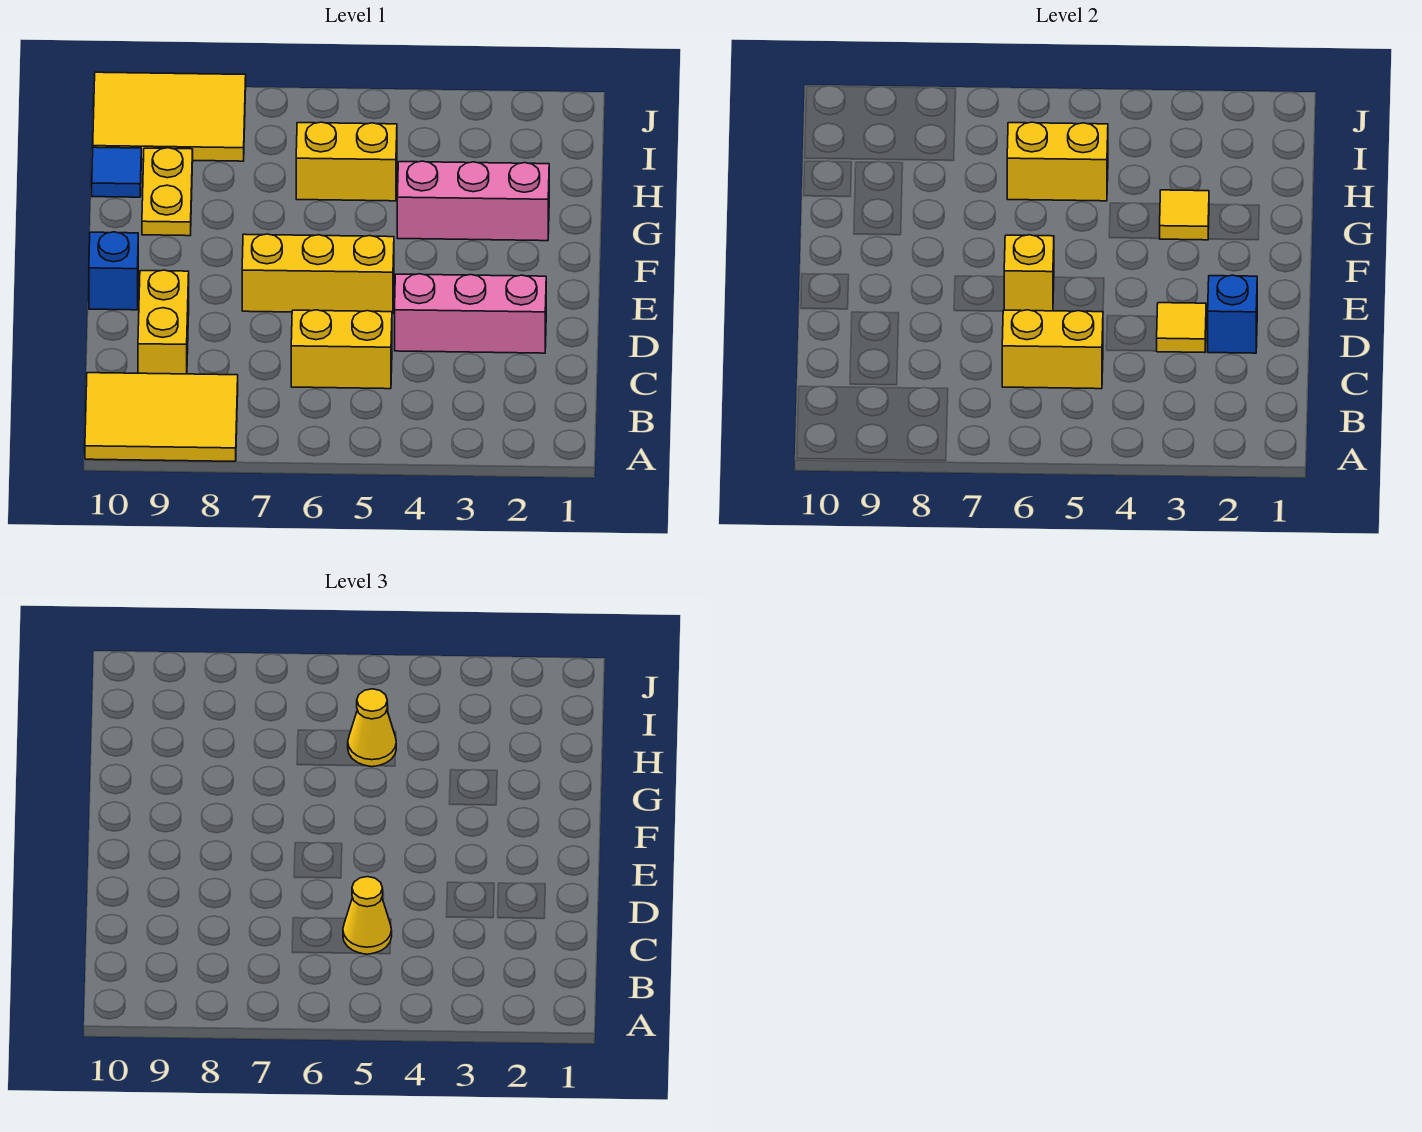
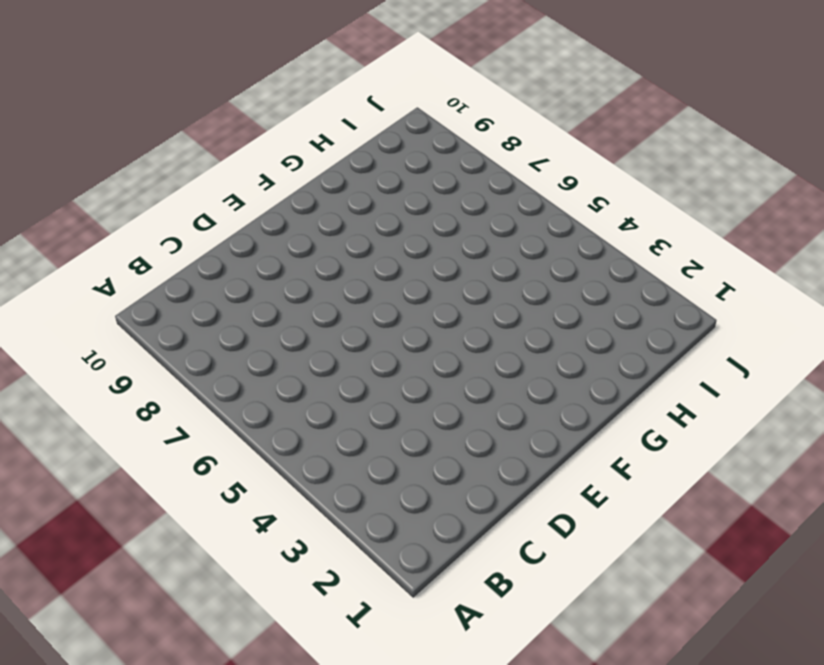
none -> yellow 2x3 tile [85,373,238,461]
none -> yellow 1x2 brick [291,310,392,389]
none -> yellow 1x2 brick [138,270,189,374]

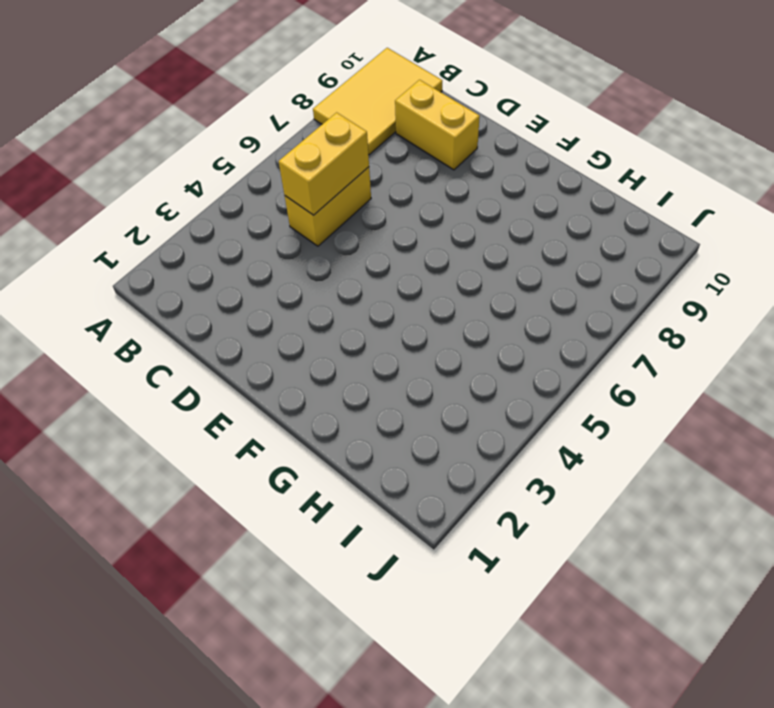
none -> pink 1x3 brick [395,274,546,353]
none -> yellow 1x3 brick [242,234,394,314]
none -> blue 1x1 brick [89,232,138,310]

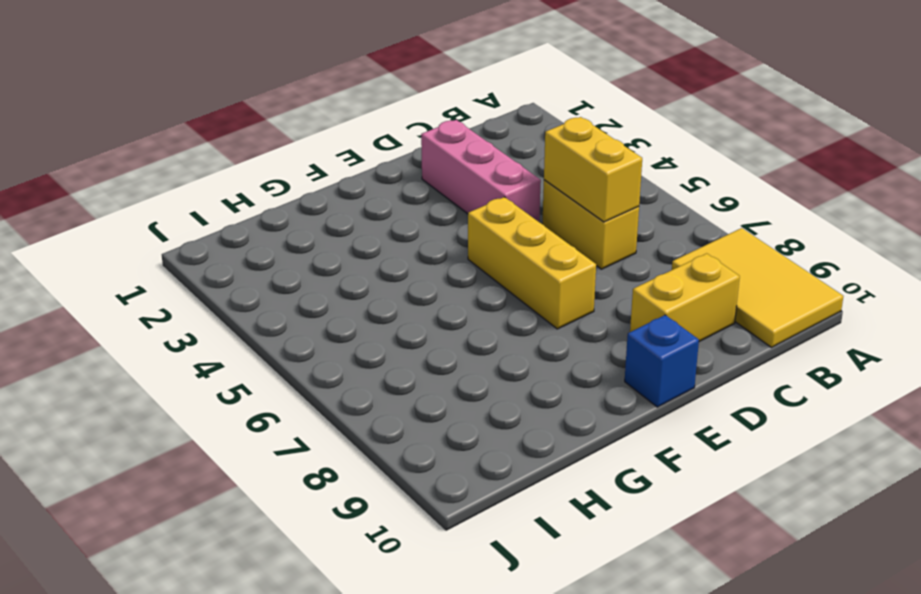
none -> pink 1x3 brick [397,161,549,241]
none -> yellow 1x2 plate [142,148,193,236]
none -> yellow 1x2 brick [296,122,397,201]

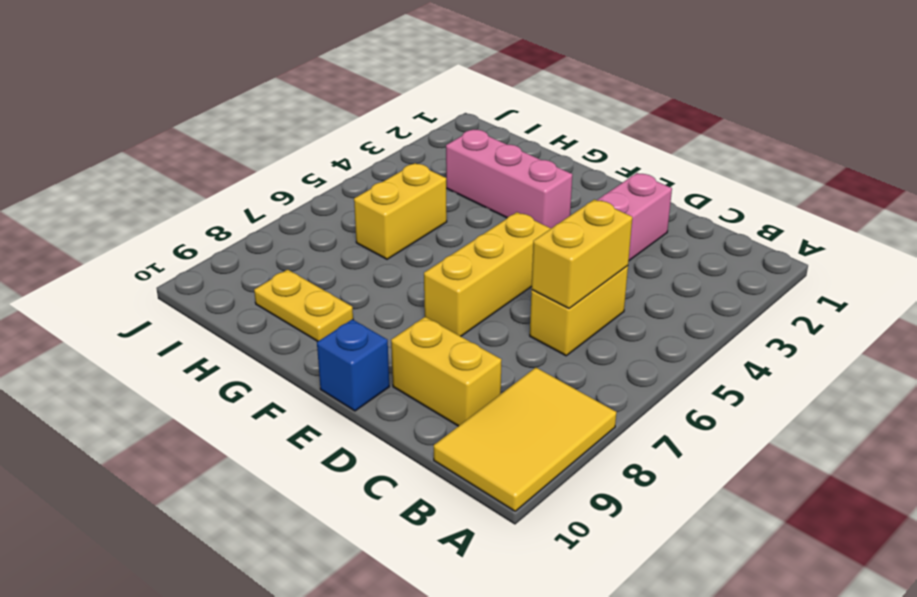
pink 1x3 brick [446,130,572,228] -> pink 1x3 brick turned to [397,161,549,241]
none -> blue 1x1 tile [92,147,141,197]
none -> yellow 2x3 tile [93,72,246,161]
none -> blue 1x1 brick [1208,275,1257,353]

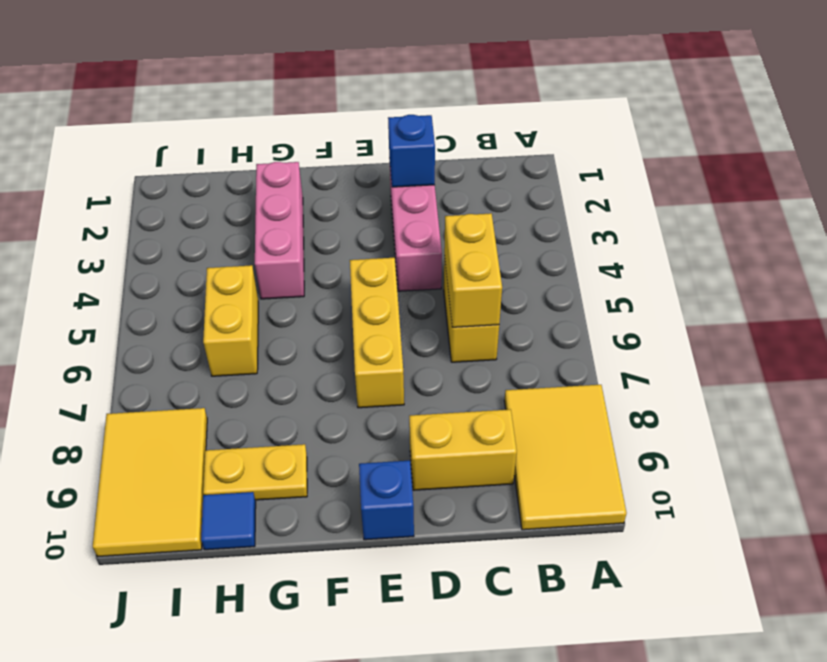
none -> yellow 1x1 tile [1157,303,1206,352]
none -> yellow 1x1 brick [1004,235,1054,311]
none -> yellow 1x1 tile [1159,190,1209,240]

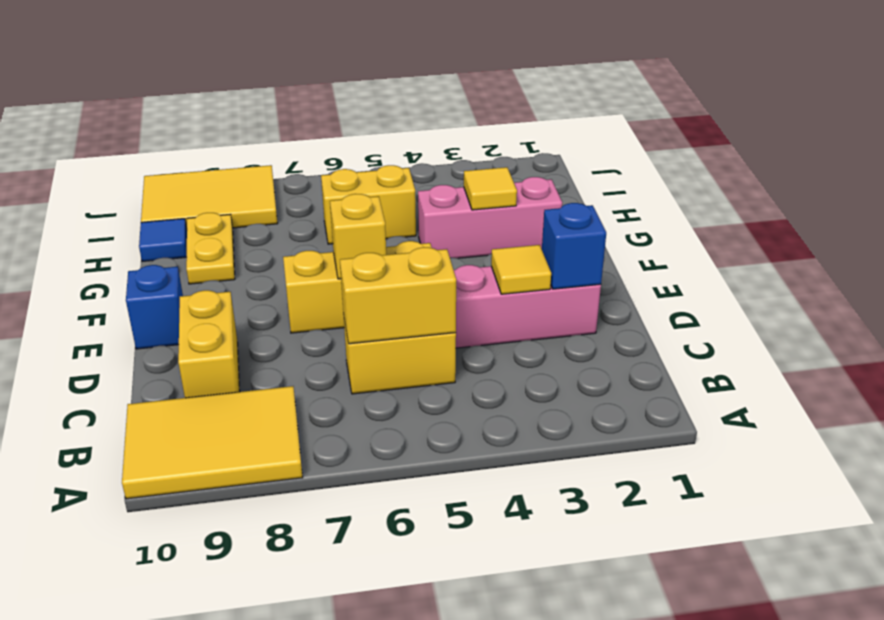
none -> yellow 1x2 brick [1007,122,1108,201]
none -> yellow 1x1 cone [343,877,392,954]
none -> yellow 1x1 cone [348,689,396,767]

